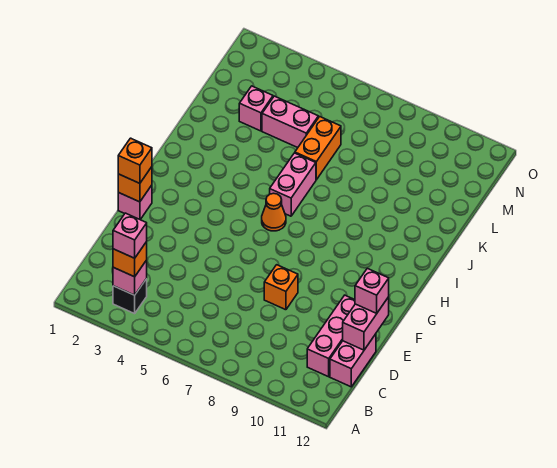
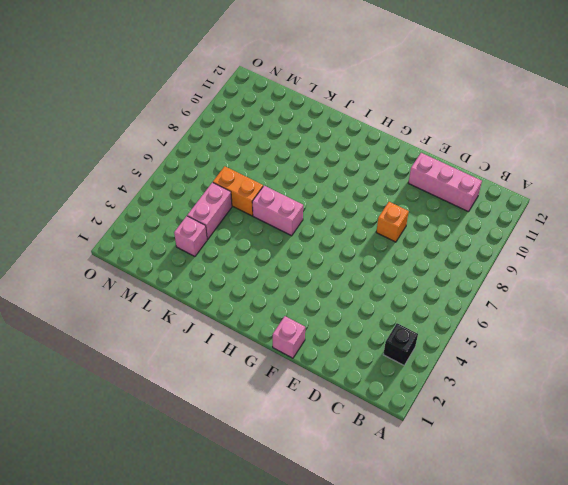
none -> pink 1x2 brick [330,334,376,387]
none -> orange 1x1 cone [262,193,286,231]
none -> pink 1x1 brick [113,260,147,295]

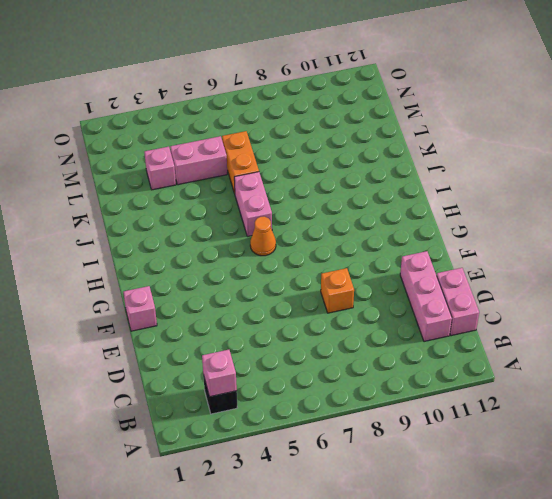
none -> pink 1x2 brick [343,297,389,350]
none -> orange 1x1 brick [118,167,152,202]
none -> orange 1x1 brick [113,242,147,277]

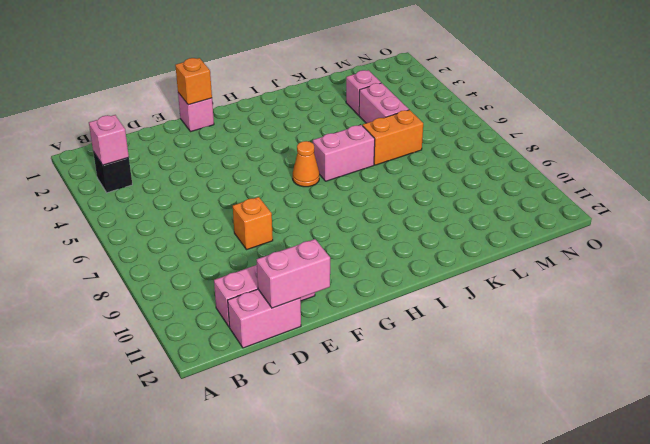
none -> orange 1x1 brick [113,242,147,277]
none -> pink 1x1 brick [355,268,389,314]
none -> orange 1x1 brick [118,138,152,183]

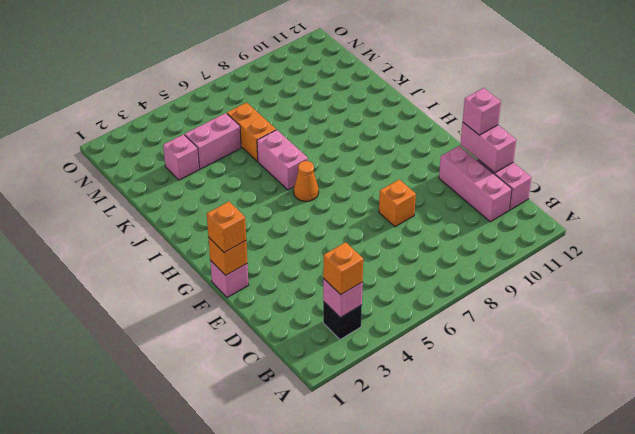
none -> pink 1x1 brick [113,213,147,258]

